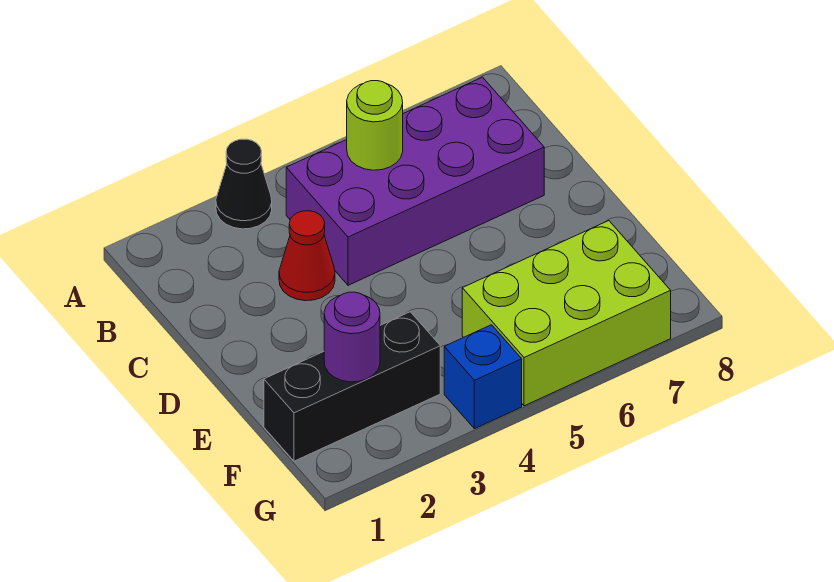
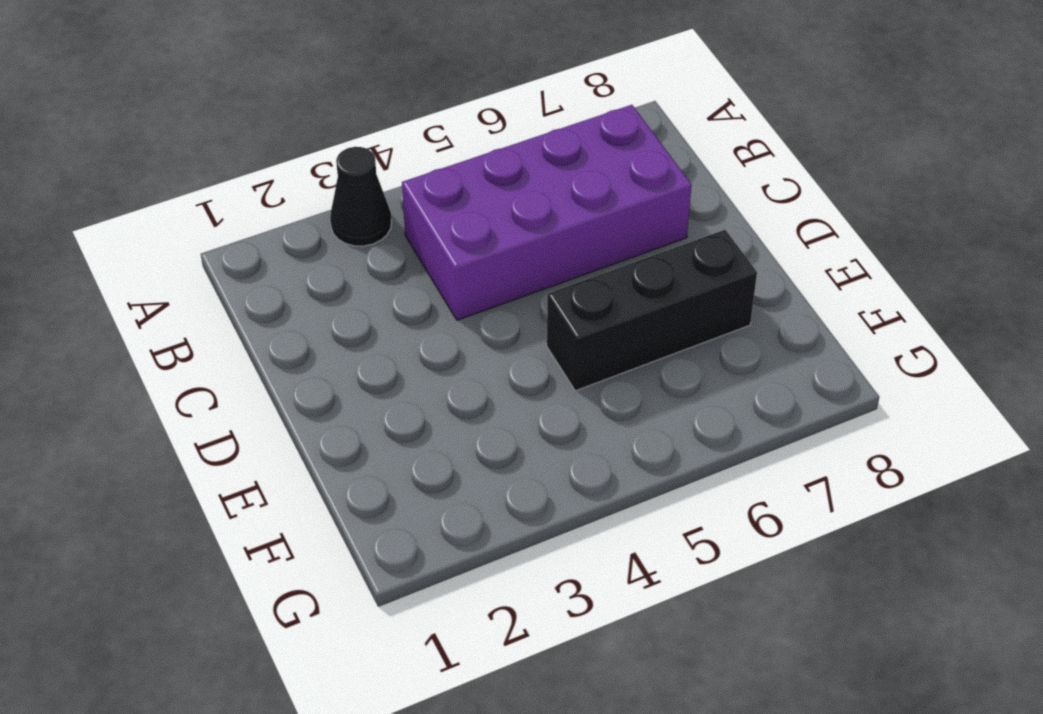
black 1x3 brick [547,230,757,391] -> black 1x3 brick moved to [264,312,440,461]
none -> red 1x1 cone [279,211,335,301]
none -> lime 2x3 brick [462,221,671,406]

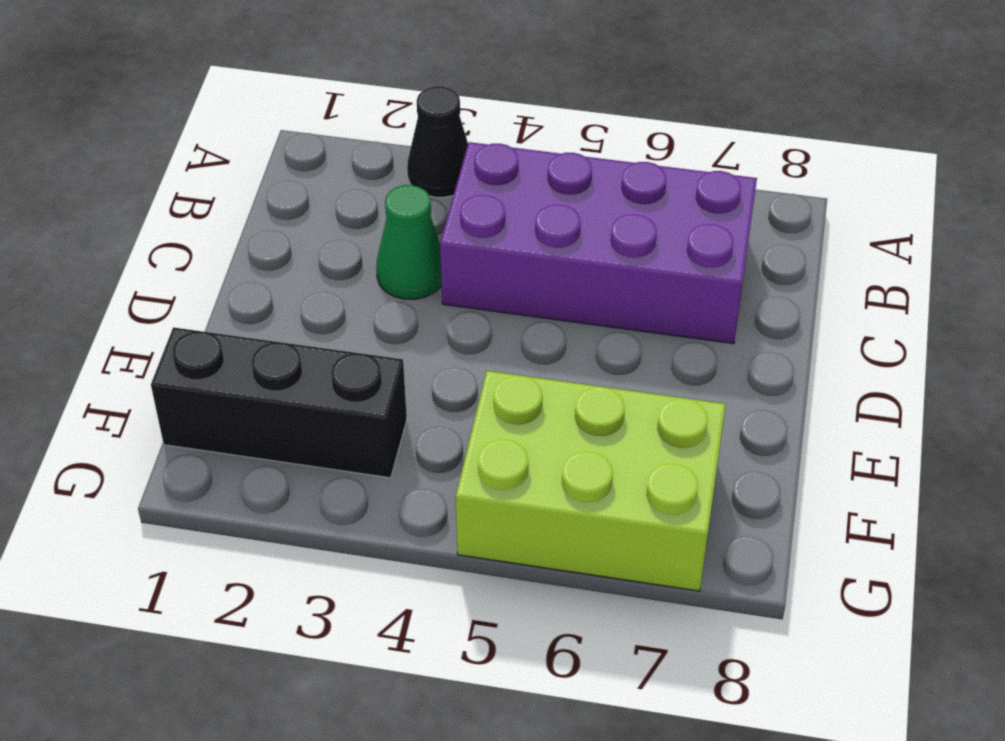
green 1x1 cone [376,185,442,299] -> red 1x1 cone [279,211,335,301]
none -> blue 1x1 brick [444,325,522,429]
none -> lime 1x1 round brick [347,81,403,170]

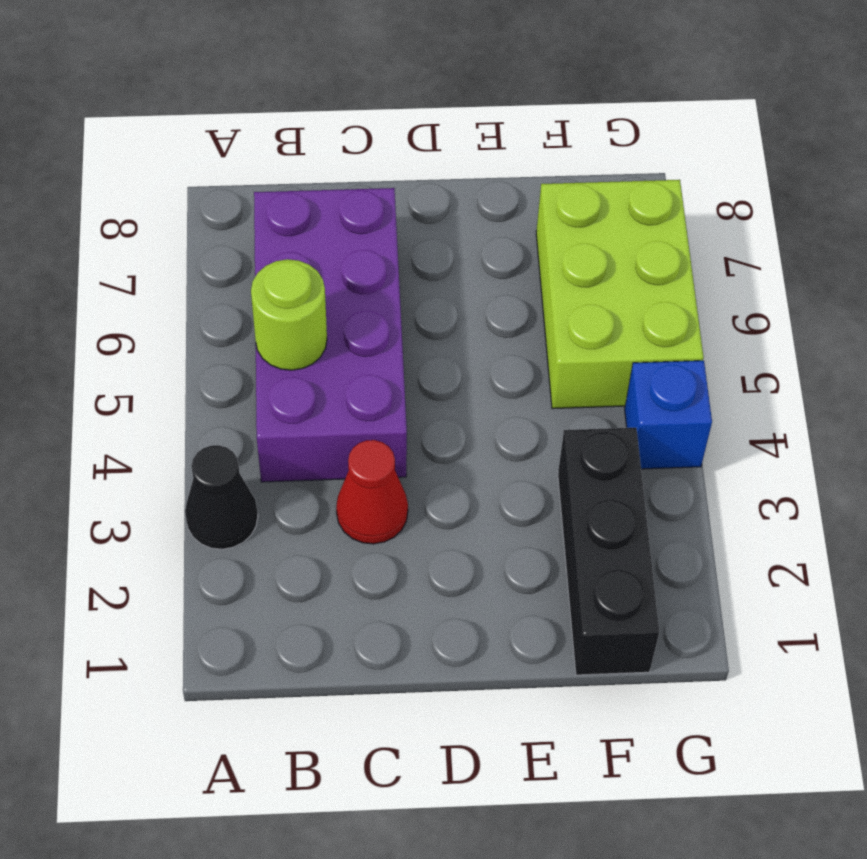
none -> purple 1x1 round brick [324,292,380,382]

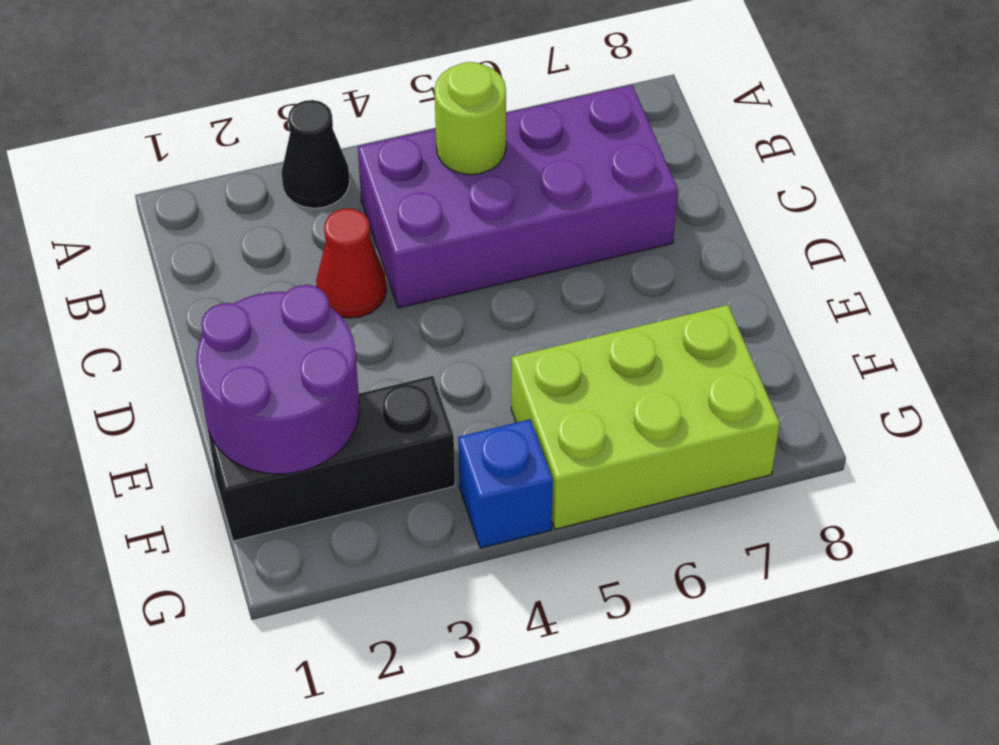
purple 2x2 round brick [197,285,359,474] -> purple 1x1 round brick [324,292,380,382]

